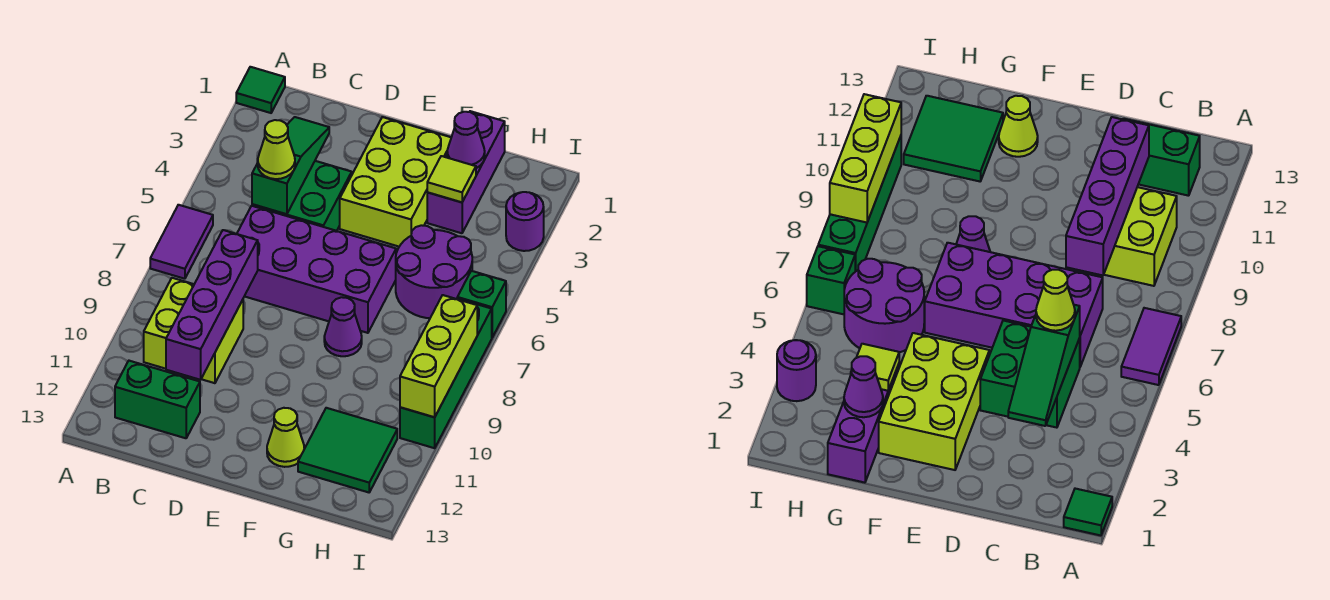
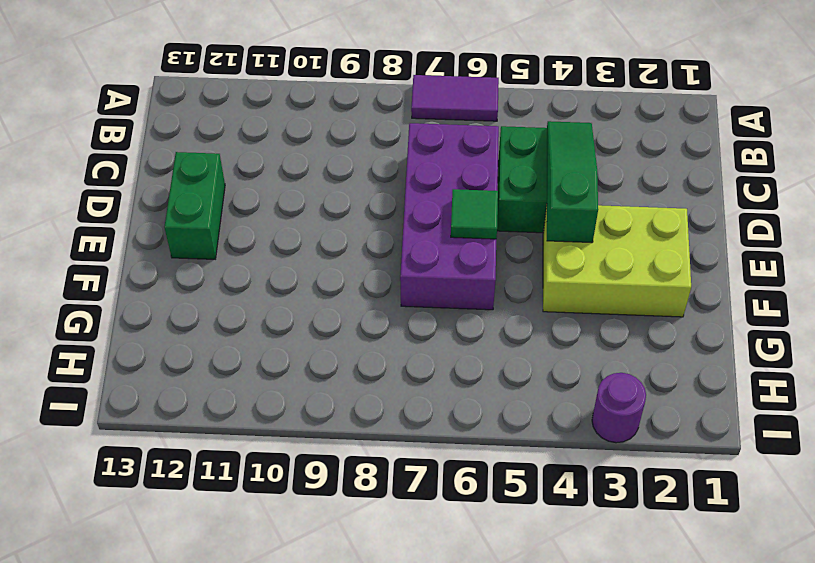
green 1x3 slope [547,121,598,243] -> green 1x3 slope turned to [252,117,329,214]
green 1x2 brick [164,152,225,259] -> green 1x2 brick moved to [115,361,200,438]
green 1x1 tile [451,189,498,239] -> green 1x1 tile moved to [236,67,285,113]
none -> lime 2x2 brick [144,278,243,383]
none -> purple 1x1 cone [324,297,362,356]
none -> lime 1x1 cone [267,408,304,467]

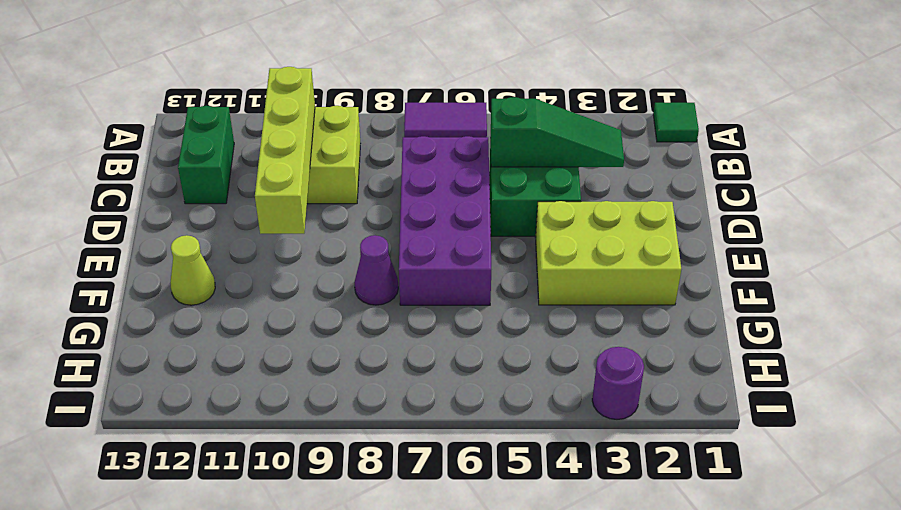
lime 1x4 brick [255,67,315,234] -> purple 1x4 brick [166,230,258,380]
none -> purple 1x3 brick [427,111,505,233]
none -> purple 2x2 round brick [396,225,472,318]
none -> green 2x2 tile [298,408,397,492]

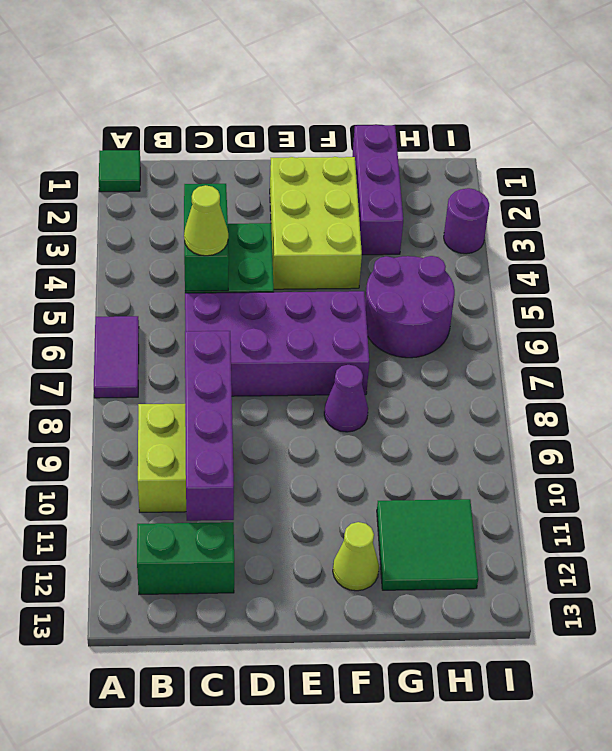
none -> green 1x1 brick [457,271,506,337]
none -> green 1x4 brick [400,299,492,448]
none -> purple 1x1 cone [447,112,485,168]

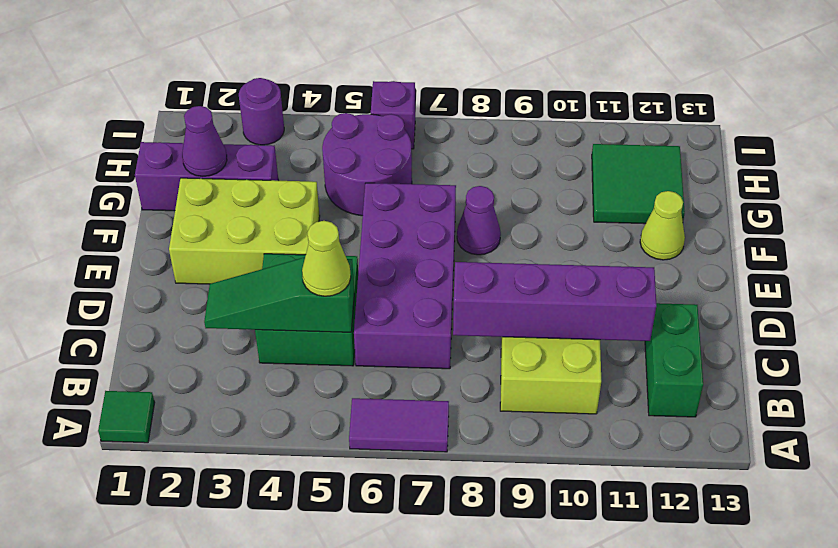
purple 1x1 brick [371,81,415,149] -> green 1x1 brick [457,271,506,337]
none -> green 1x4 brick [400,299,492,448]
none -> lime 1x1 tile [427,156,476,202]
none -> lime 1x3 brick [400,295,477,417]

